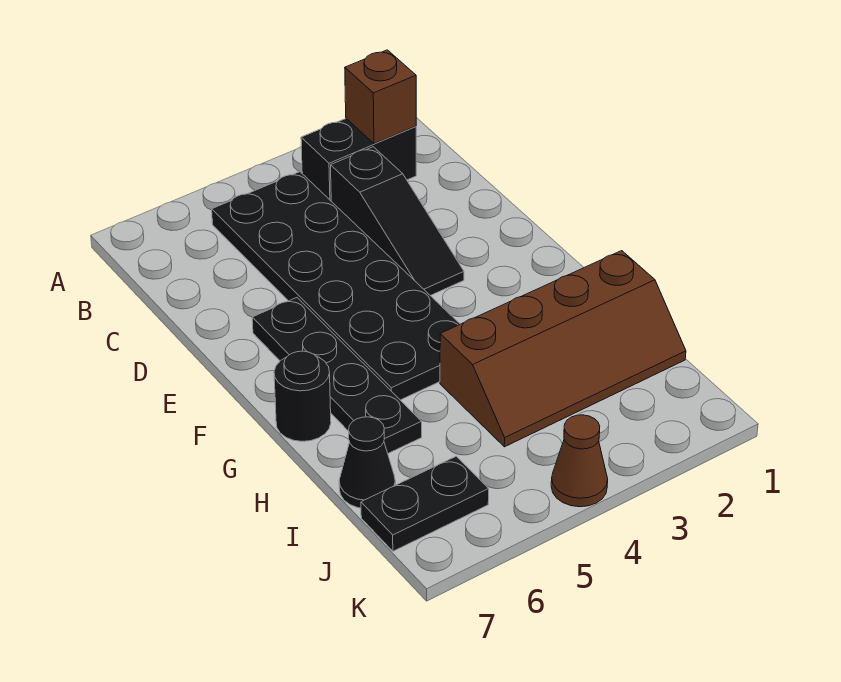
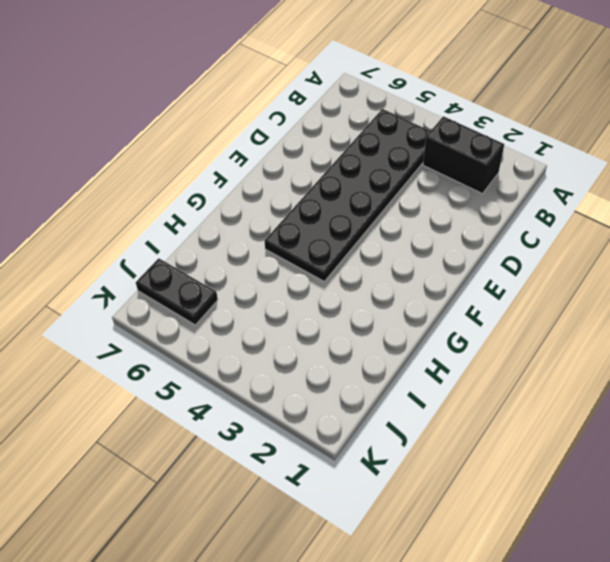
none -> black 1x3 slope [331,147,464,296]
none -> black 1x4 plate [252,298,422,453]

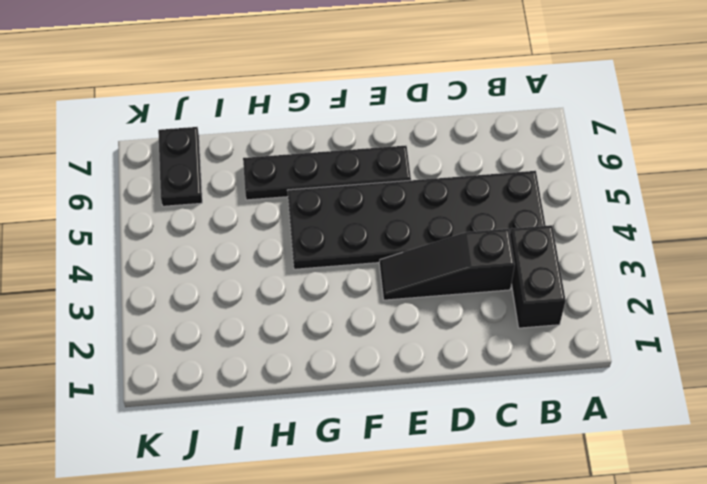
none -> black 1x1 round brick [274,351,331,441]
none -> brown 2x4 slope [440,251,686,447]

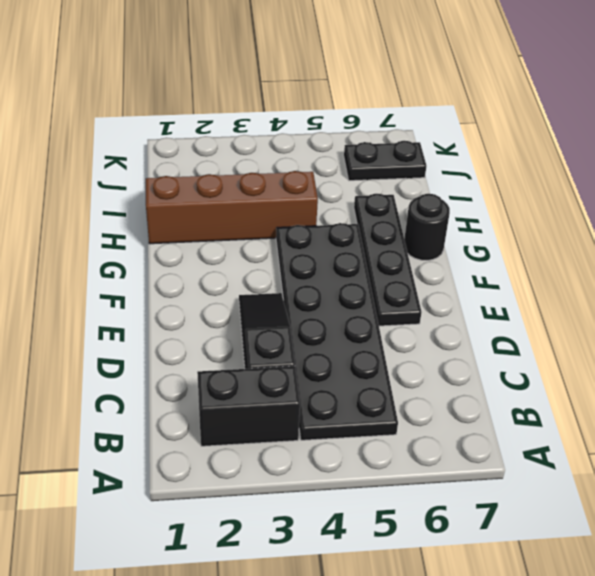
none -> black 1x1 cone [339,417,395,508]
none -> brown 1x1 cone [551,415,608,507]

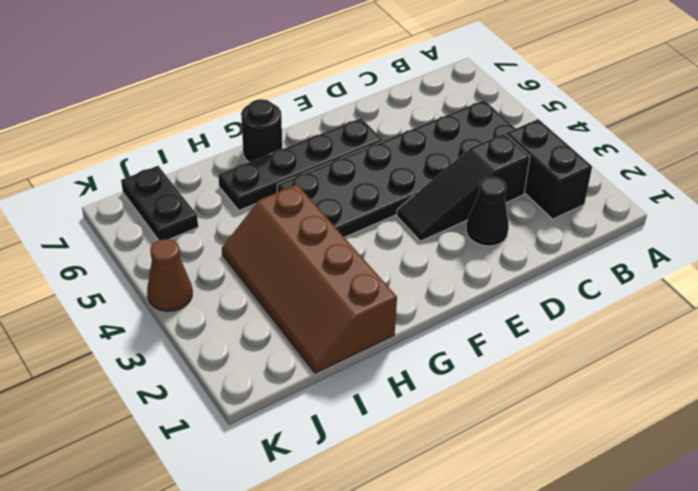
black 1x1 cone [466,177,509,246] -> black 1x1 cone moved to [339,417,395,508]
none -> brown 1x1 brick [345,50,416,144]

